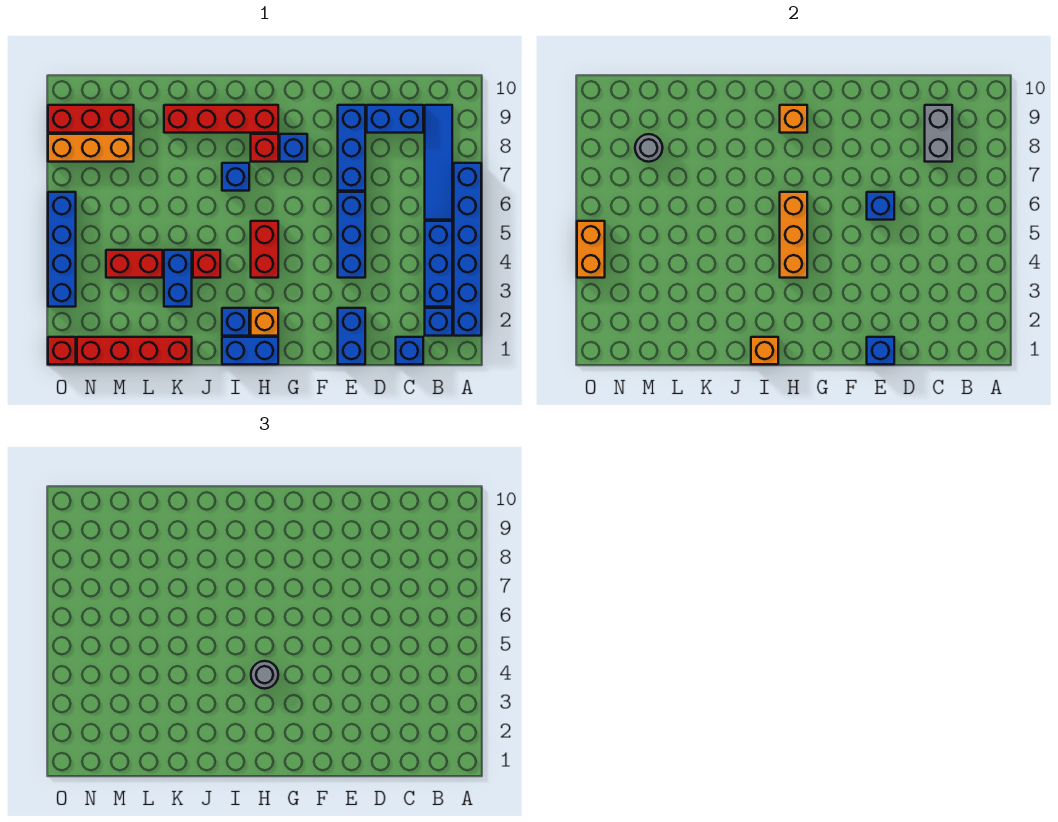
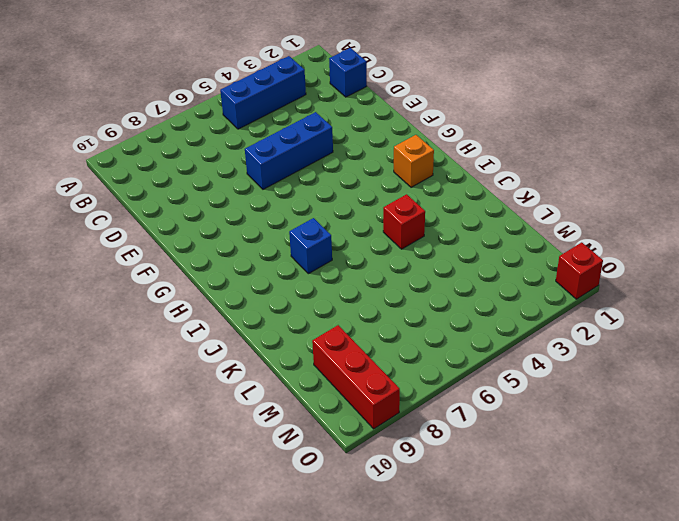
none -> blue 1x6 brick [454,163,481,336]
none -> blue 1x1 brick [425,308,452,336]
none -> blue 1x4 tile [425,105,452,220]
none -> blue 1x2 brick [367,105,423,133]

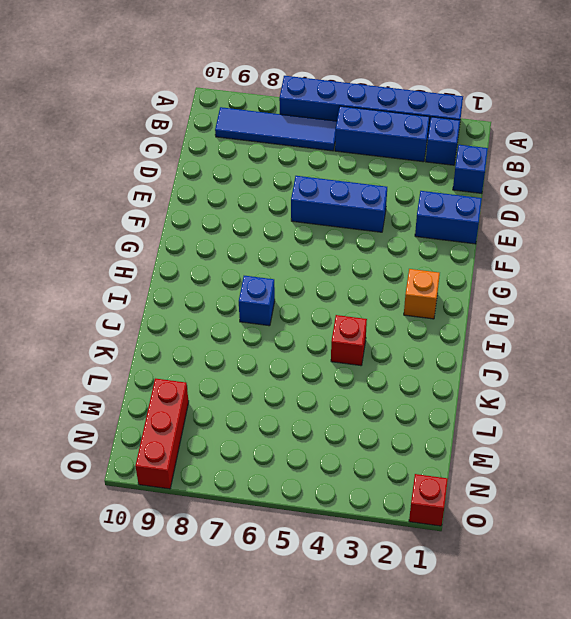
none -> blue 1x2 brick [367,105,423,133]
none -> blue 1x3 brick [338,105,365,191]
none -> blue 1x1 brick [280,134,307,162]
none -> blue 1x2 brick [222,337,278,364]

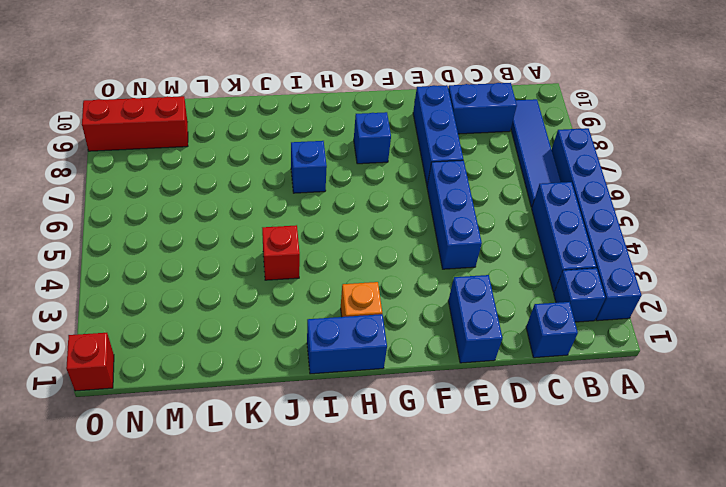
none -> red 1x2 brick [251,221,278,278]
none -> red 1x1 brick [251,134,278,162]
none -> red 1x4 brick [164,105,278,133]
none -> blue 1x1 brick [222,308,249,336]

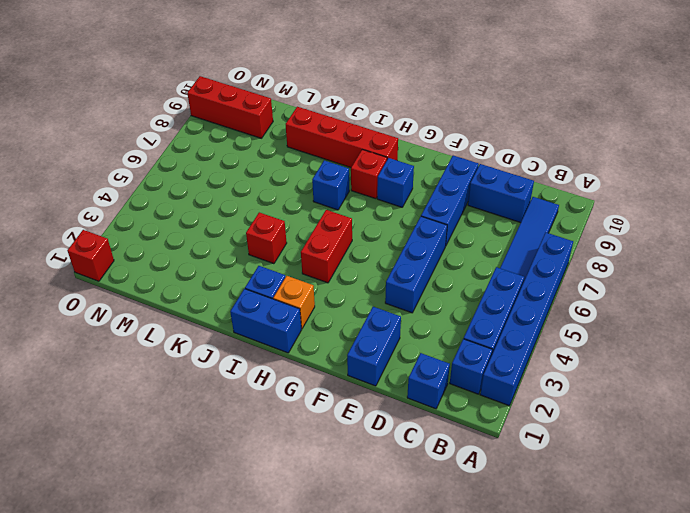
none -> red 1x4 brick [77,337,192,364]
none -> blue 1x2 brick [164,250,192,307]
none -> red 1x2 brick [106,250,163,278]
none -> orange 1x3 brick [48,134,134,162]

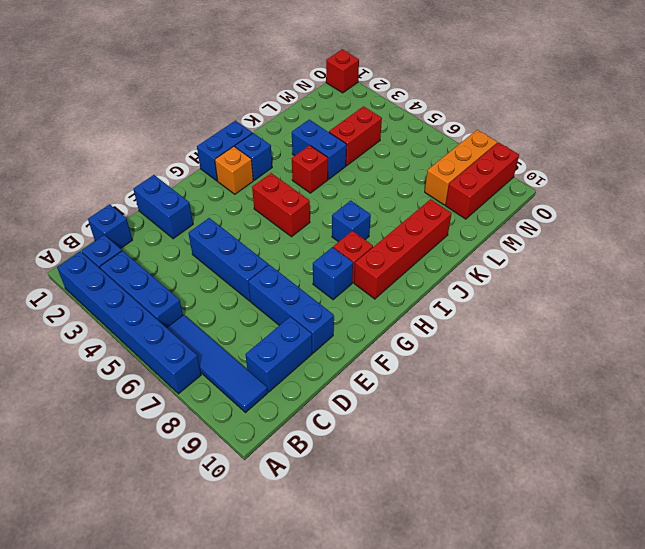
none -> red 1x4 brick [77,337,192,364]
none -> blue 1x4 brick [48,192,76,307]
none -> grey 1x2 brick [925,105,952,162]
none -> blue 1x1 brick [867,337,894,364]

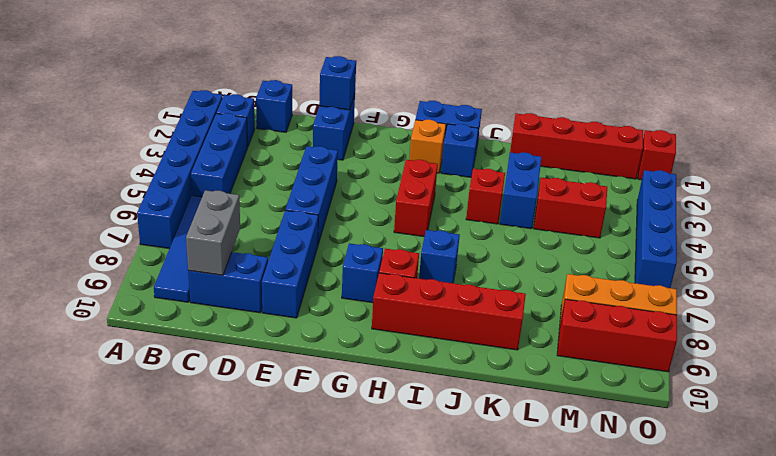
none -> blue 1x1 brick [867,192,894,220]
none -> orange 1x3 brick [780,192,807,278]
none -> orange 1x1 brick [780,105,807,133]
none -> orange 1x1 brick [751,337,778,364]

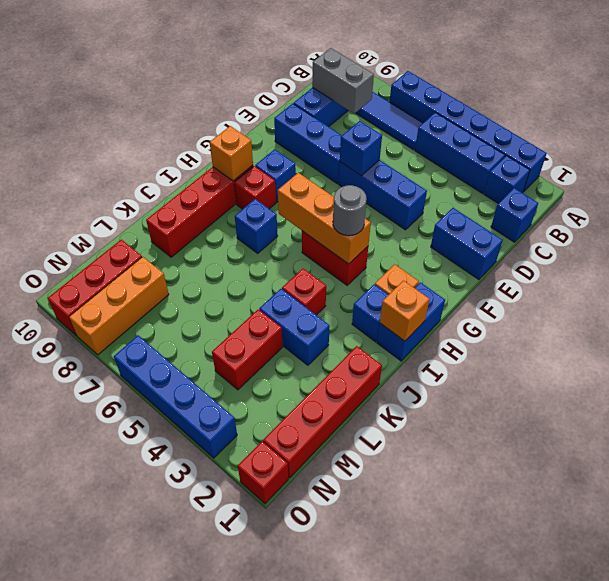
none -> blue 1x1 brick [867,337,894,364]
none -> grey 1x1 round brick [635,134,663,162]
none -> orange 1x2 brick [577,221,605,278]

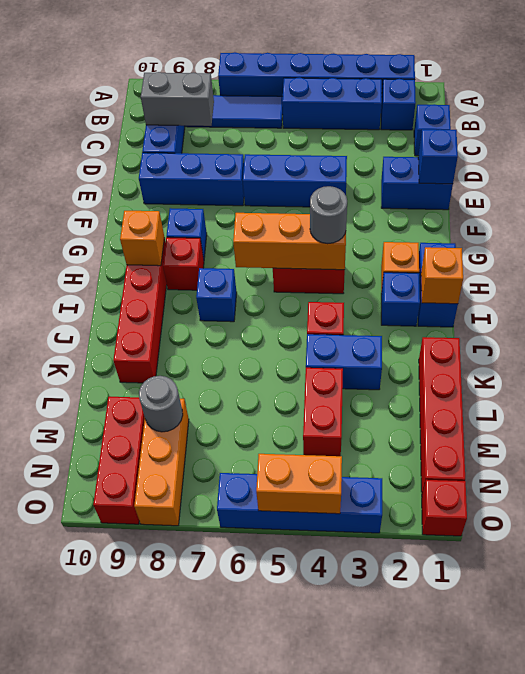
none -> blue 1x1 brick [867,192,894,220]

